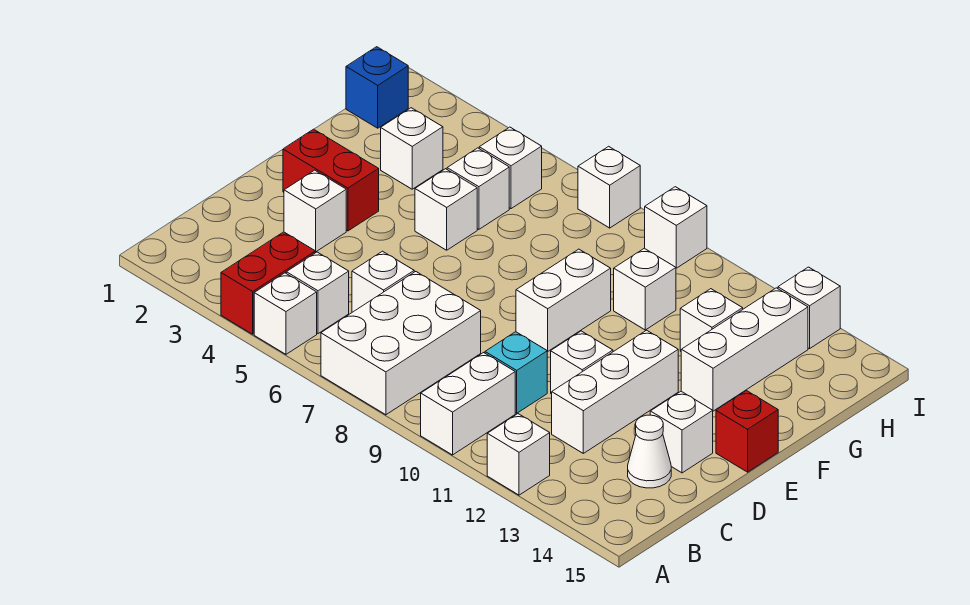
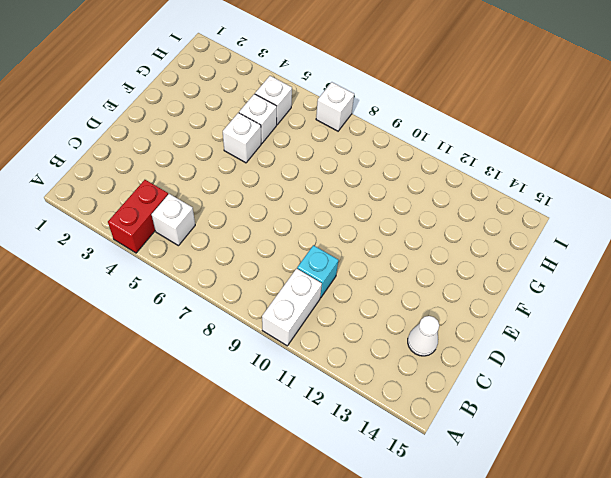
none -> white 1x1 brick [254,273,317,354]
none -> white 2x3 brick [321,272,481,415]
none -> white 1x1 brick [487,414,550,495]

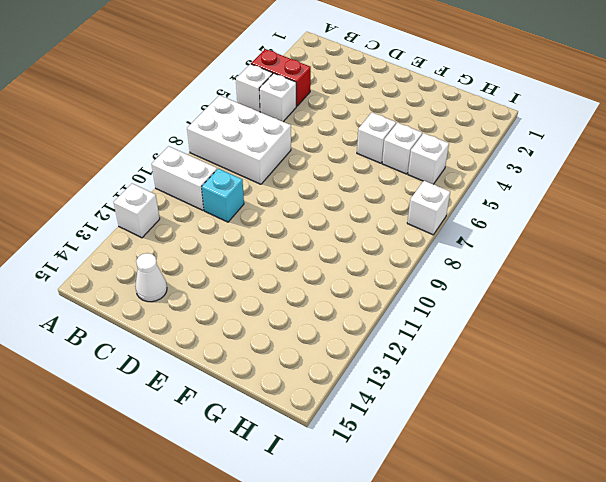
none -> white 1x1 brick [352,251,414,312]
none -> white 1x3 brick [552,330,678,453]
none -> white 1x1 brick [284,170,346,252]

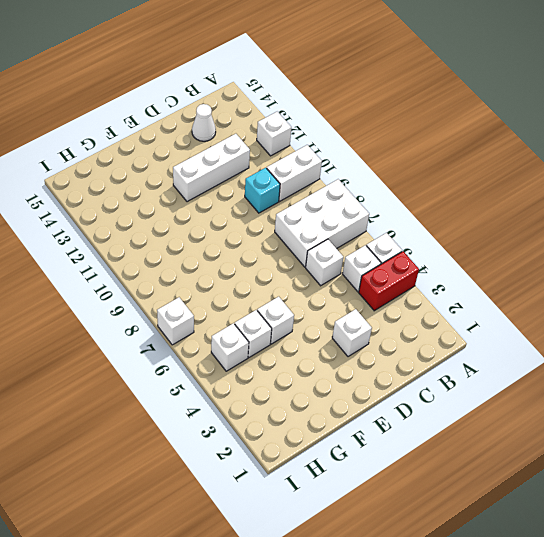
none -> white 1x1 brick [551,331,613,394]
none -> white 1x1 brick [650,391,713,473]
none -> red 1x2 brick [283,129,379,231]

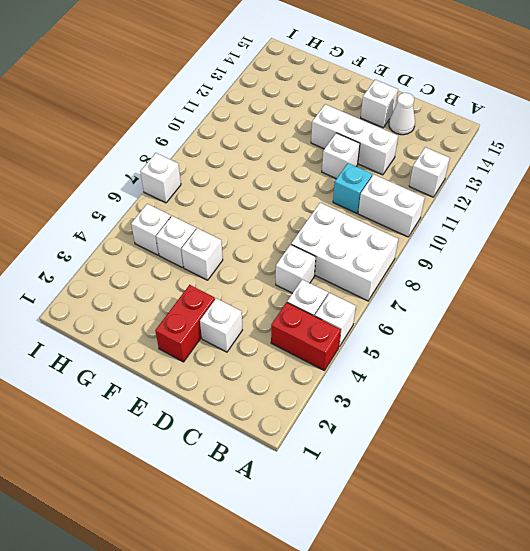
none -> white 1x2 brick [516,249,611,351]
none -> red 1x1 brick [716,391,778,472]
none -> white 1x3 brick [681,288,808,411]

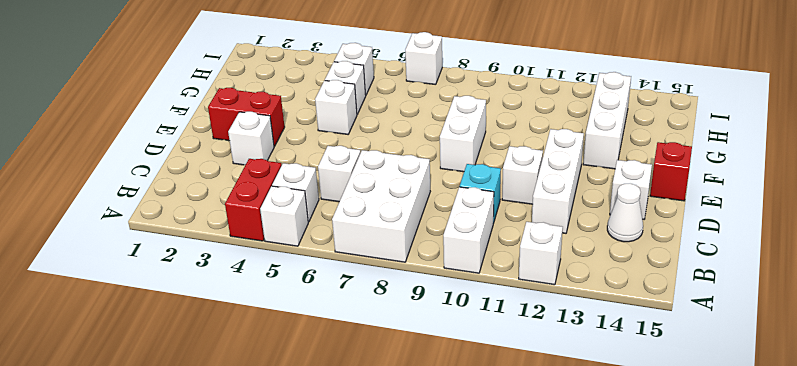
none -> white 1x1 brick [381,108,443,189]
none -> white 1x1 brick [614,248,676,330]
none -> white 1x1 brick [680,289,743,351]

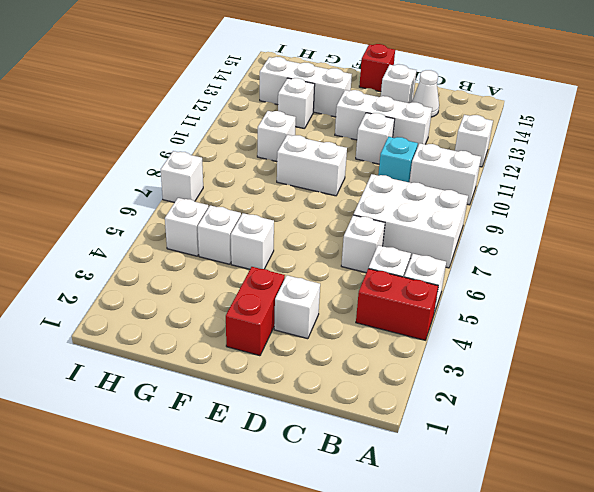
none -> white 1x1 brick [381,108,443,189]
none -> blue 1x1 brick [346,47,408,128]
none -> white 1x1 brick [645,187,707,268]

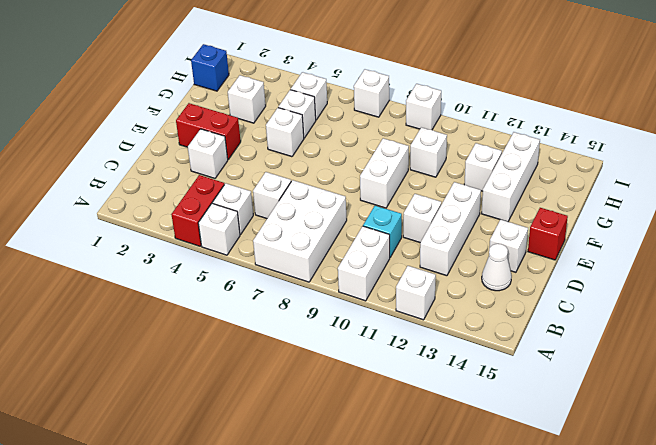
none -> white 1x1 brick [778,267,840,349]

